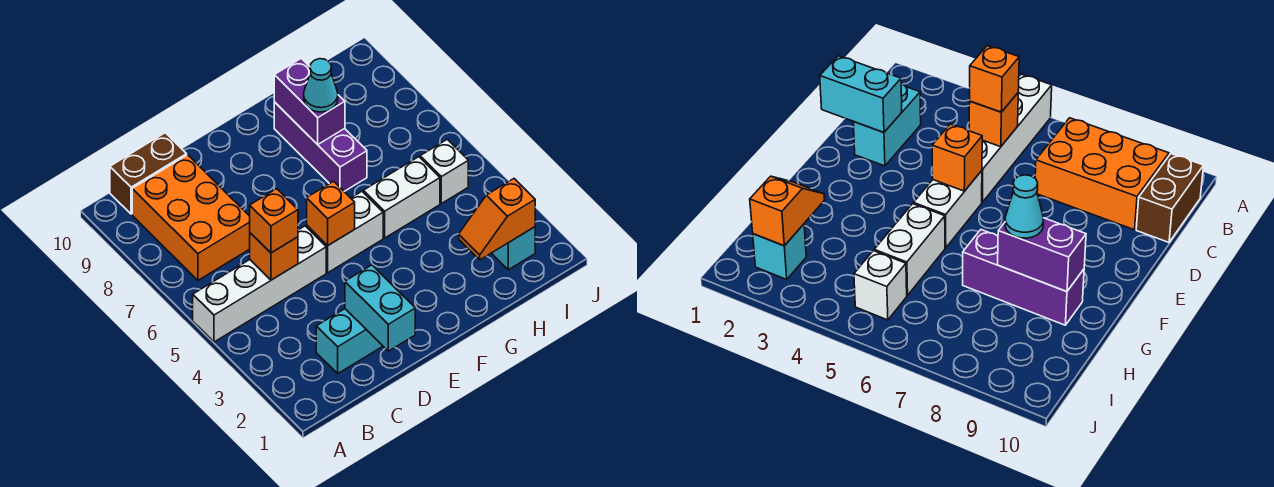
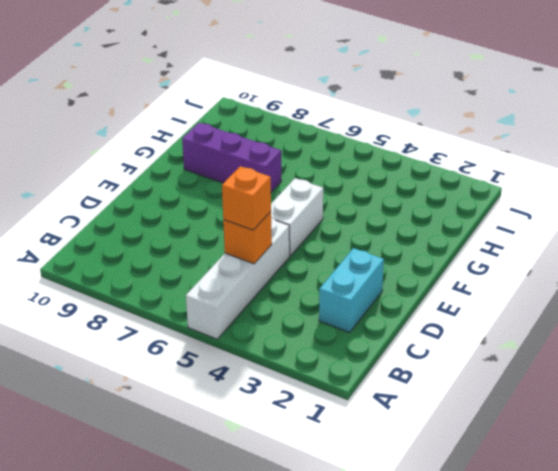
none -> orange 2x3 brick [132,155,250,280]
none -> brown 1x2 brick [110,133,187,214]
none -> white 1x2 brick [363,157,440,238]

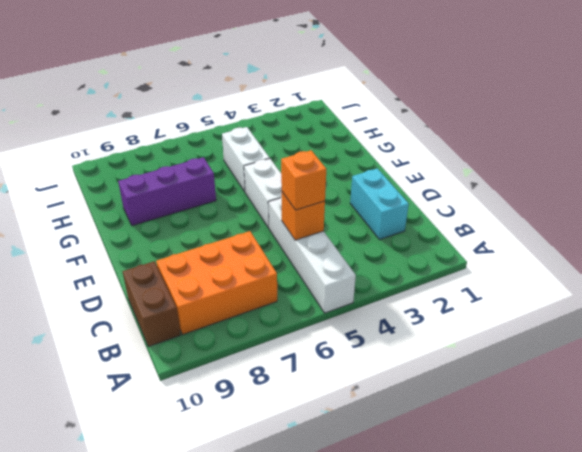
none -> cyan 1x1 brick [492,227,535,270]
none -> white 1x1 brick [420,139,468,203]
none -> cyan 1x2 brick [345,265,415,351]

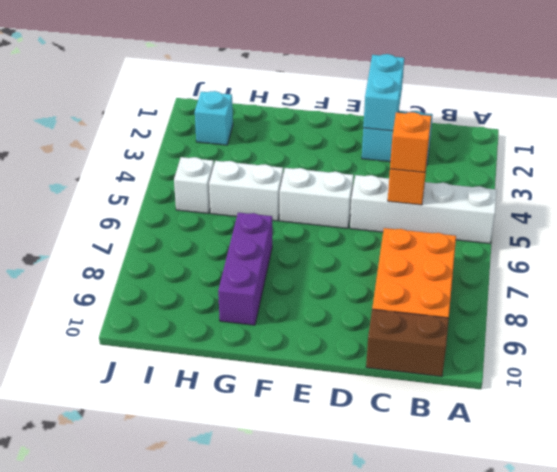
none -> orange 1x1 brick [307,181,355,246]
none -> purple 1x2 brick [274,58,345,145]
none -> orange 1x2 slope [459,179,535,260]

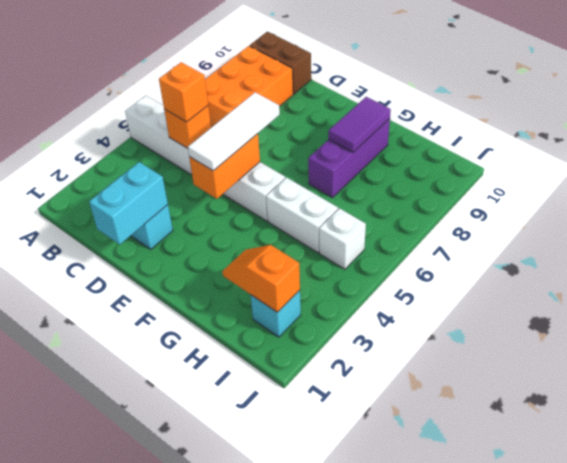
orange 1x2 brick [189,134,260,199] -> orange 1x1 brick [307,181,355,246]
white 1x3 tile [188,92,280,171] -> none
purple 1x2 tile [328,97,391,152] -> purple 1x2 brick [274,58,345,145]
none -> cyan 1x1 cone [304,59,338,112]

